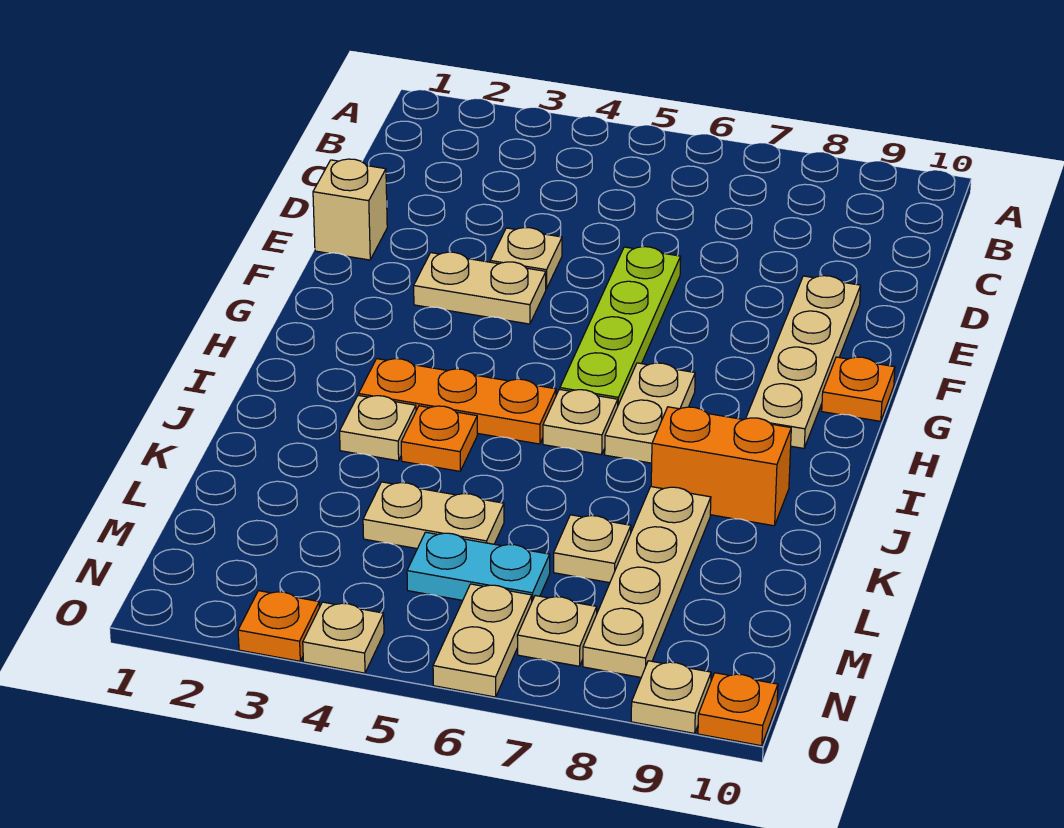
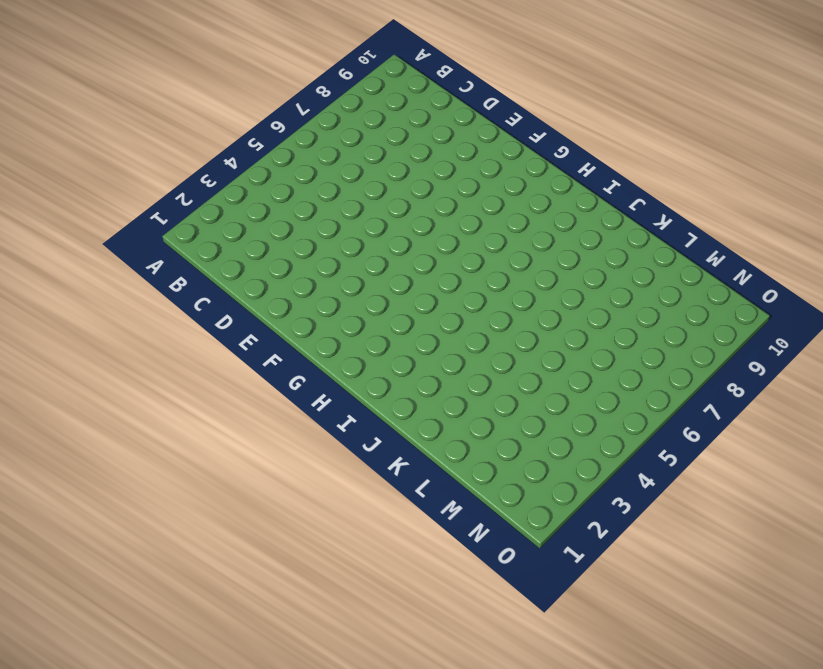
none -> tan 1x1 brick [313,159,387,260]
none -> tan 1x1 plate [490,228,562,289]
none -> lime 1x4 plate [560,247,681,404]

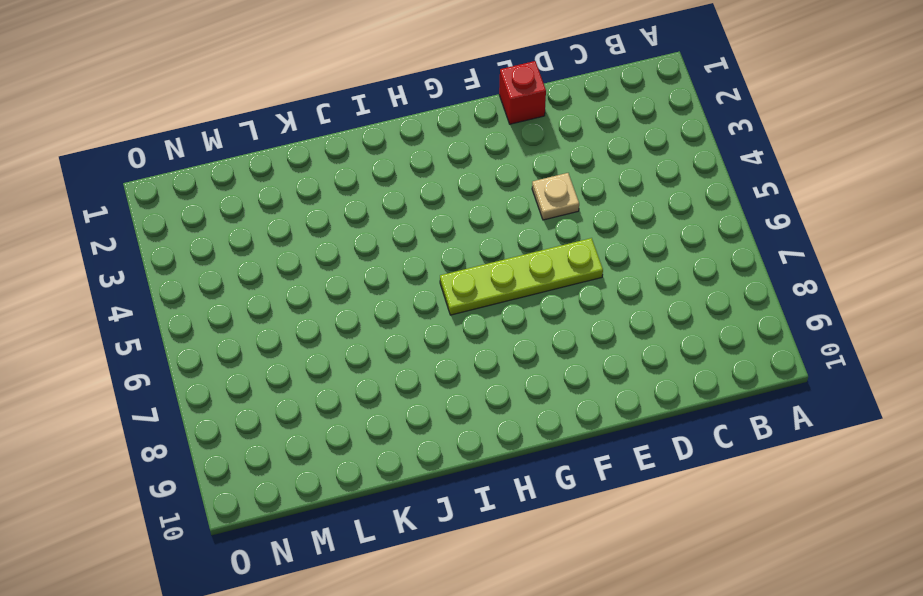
red 1x1 brick [499,61,546,124] -> tan 1x1 brick [313,159,387,260]
none -> tan 1x4 plate [746,276,861,448]
none -> tan 1x2 plate [414,252,546,324]
none -> orange 1x1 plate [822,357,895,421]

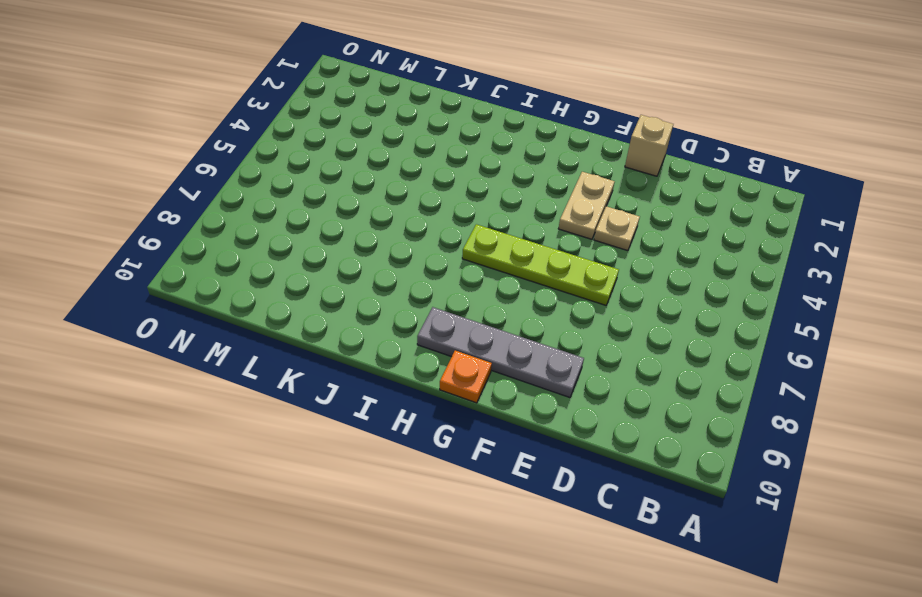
grey 1x4 plate [417,307,584,398] -> tan 1x4 plate [746,276,861,448]
none -> tan 1x2 plate [605,363,695,463]
none -> orange 1x3 plate [359,359,556,444]
none -> tan 1x1 plate [543,389,618,455]

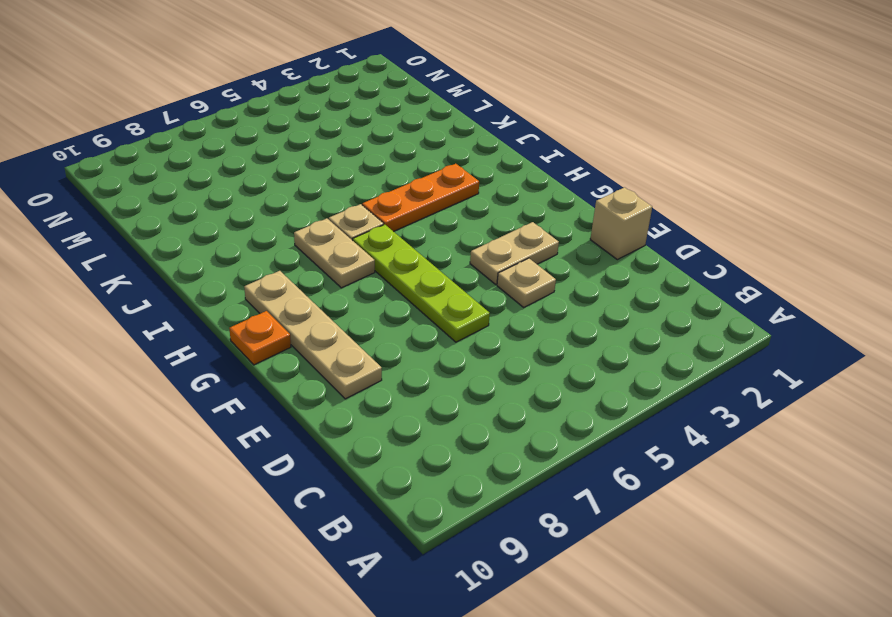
none -> tan 1x1 plate [340,395,416,461]
none -> orange 1x1 plate [401,406,477,471]
none -> orange 1x2 brick [651,407,791,526]

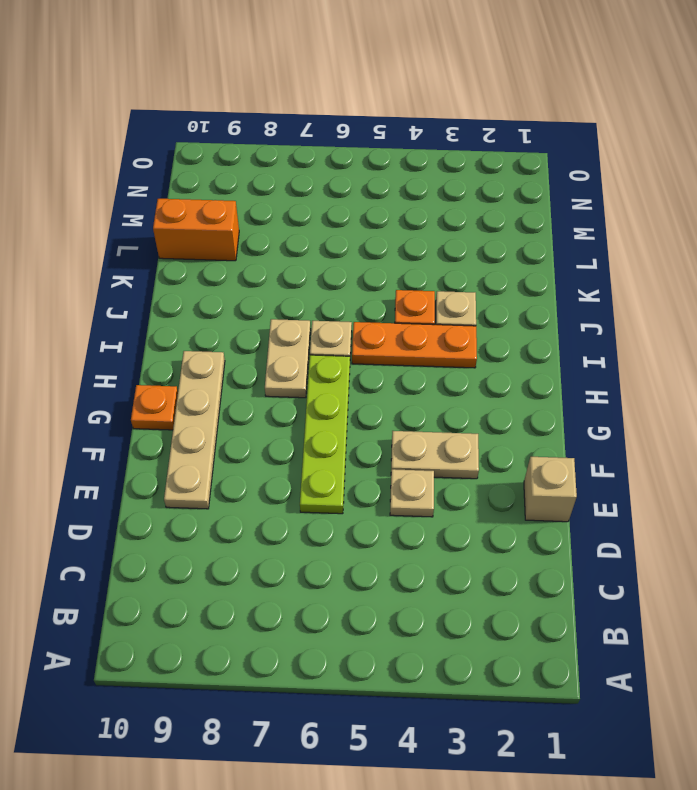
orange 1x2 brick [153,199,239,261] -> orange 1x2 brick moved to [651,407,791,526]
none -> tan 1x4 plate [583,487,711,677]
none -> tan 1x2 plate [363,482,504,549]
none -> tan 1x1 plate [554,515,631,583]

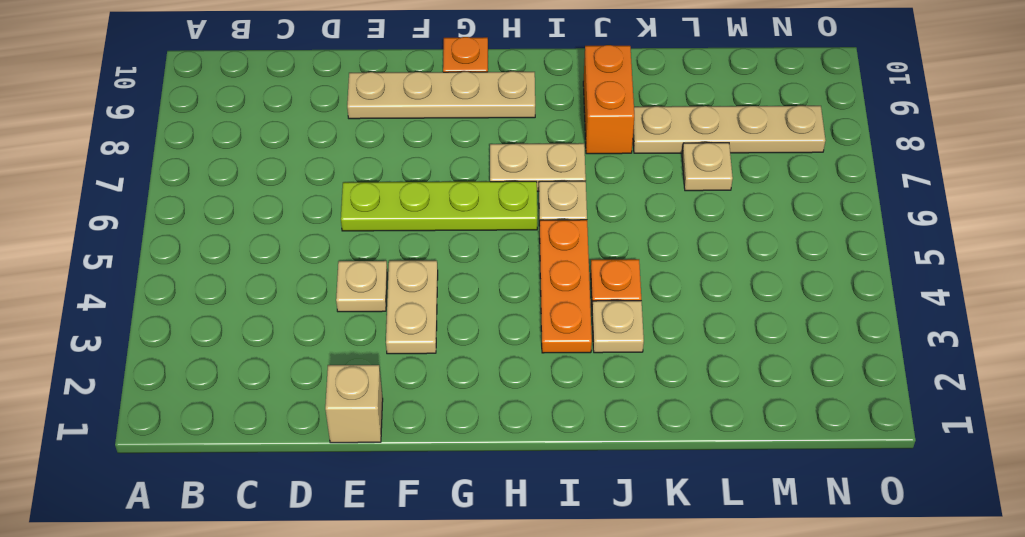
none -> tan 1x2 plate [363,482,504,549]
none -> cyan 1x2 plate [407,532,550,601]
none -> tan 1x2 plate [433,584,532,697]

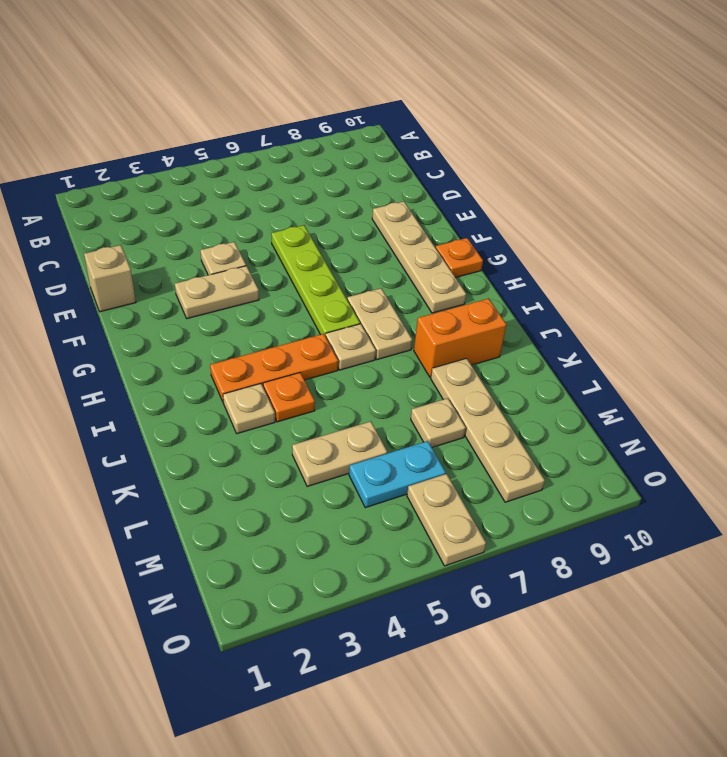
none -> tan 1x1 plate [517,596,597,666]
none -> orange 1x1 plate [238,591,319,661]
none -> tan 1x1 plate [303,602,384,673]

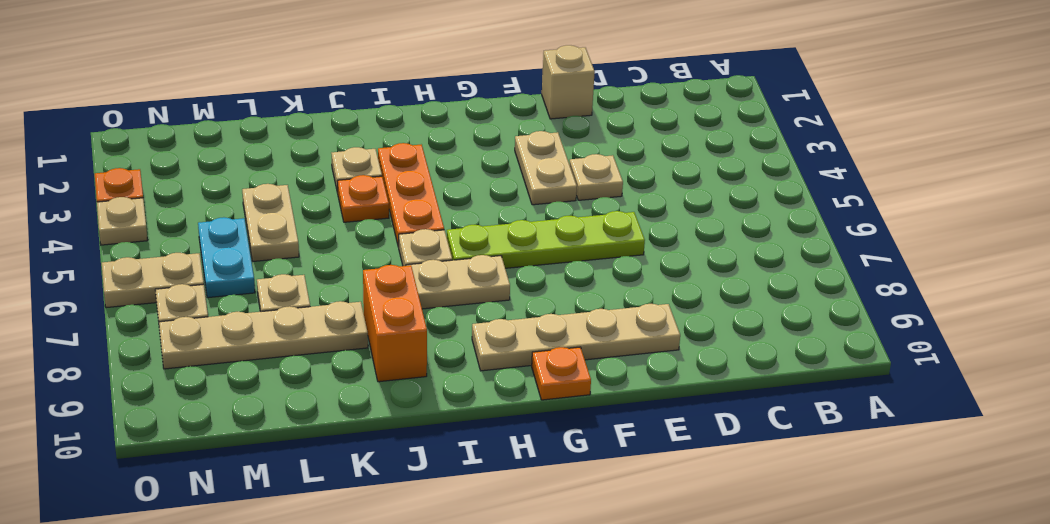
none -> tan 1x1 plate [631,661,711,733]
none -> orange 1x1 plate [698,673,778,746]

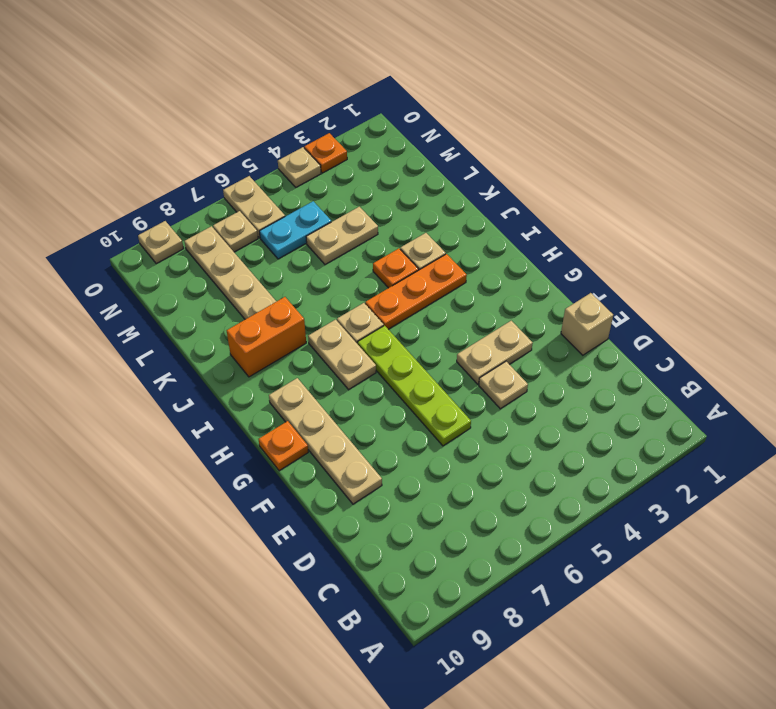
none -> tan 1x1 plate [554,515,631,583]
none -> orange 1x1 plate [698,673,778,746]

